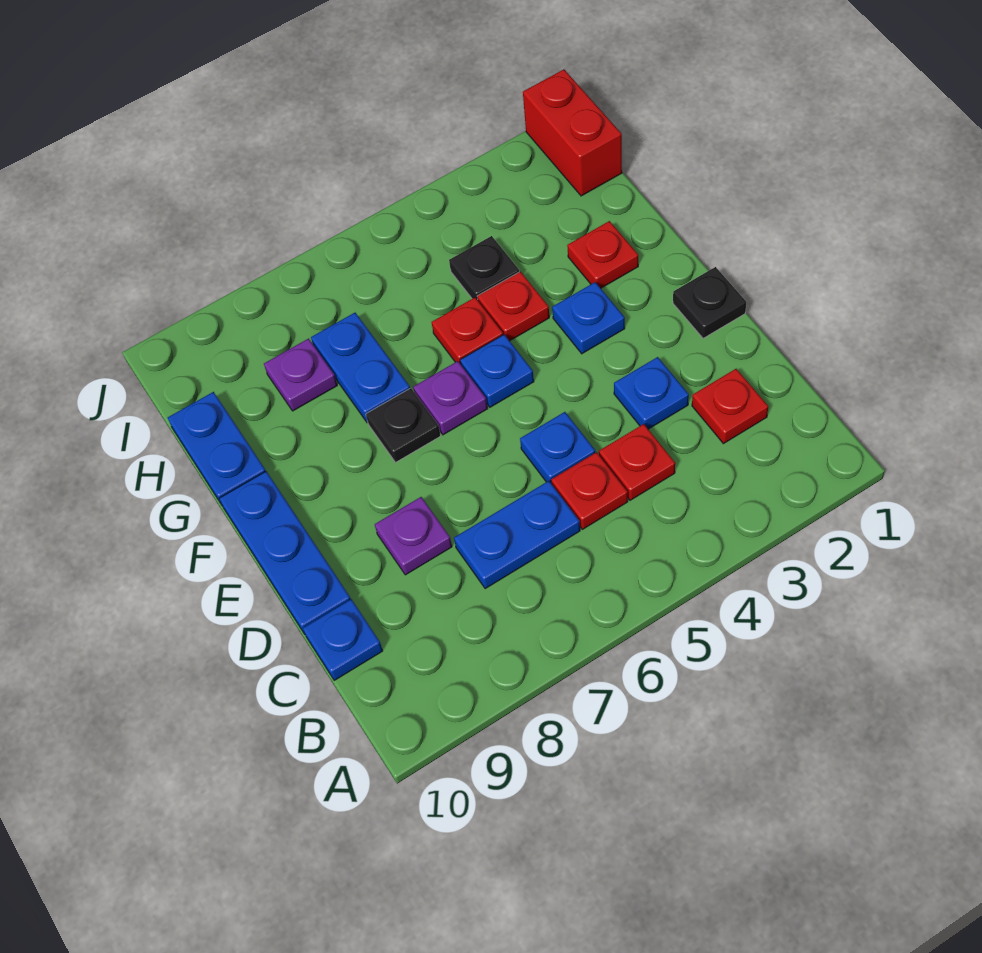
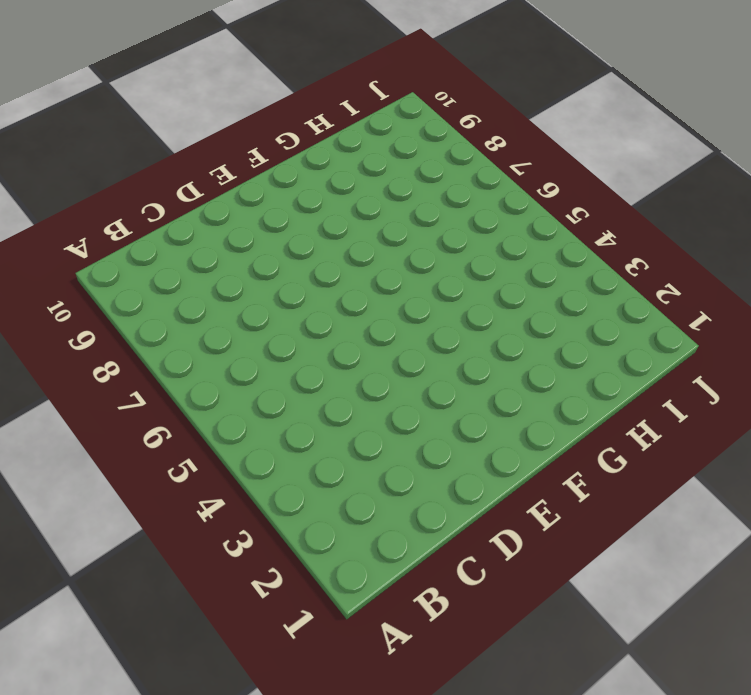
none -> red 1x1 plate [692,369,768,444]
none -> red 1x1 plate [599,424,675,500]
none -> red 1x1 plate [551,452,628,529]

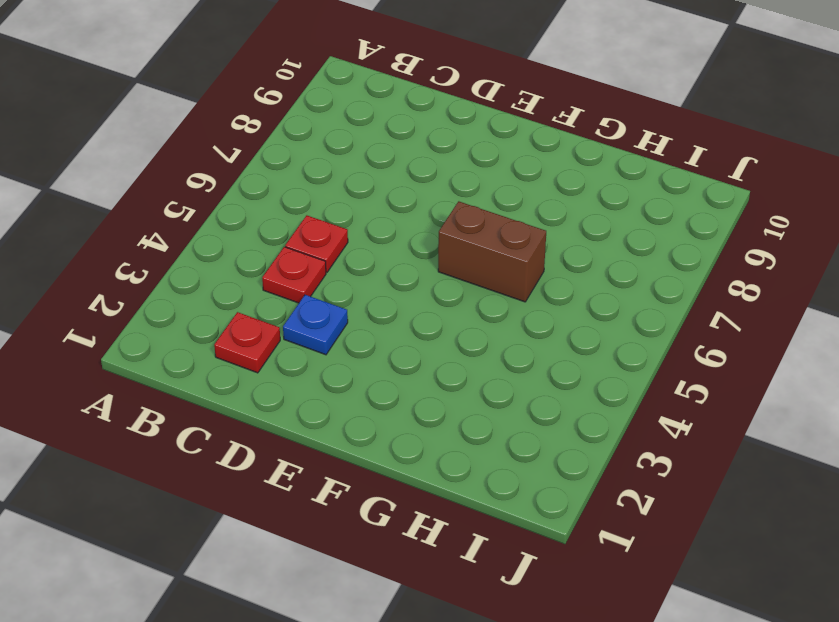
brown 1x2 brick [438,201,546,302] -> purple 1x1 plate [413,361,487,435]
none -> blue 1x2 plate [454,481,580,589]
none -> blue 1x1 plate [303,599,383,680]
none -> blue 1x1 plate [520,412,595,484]

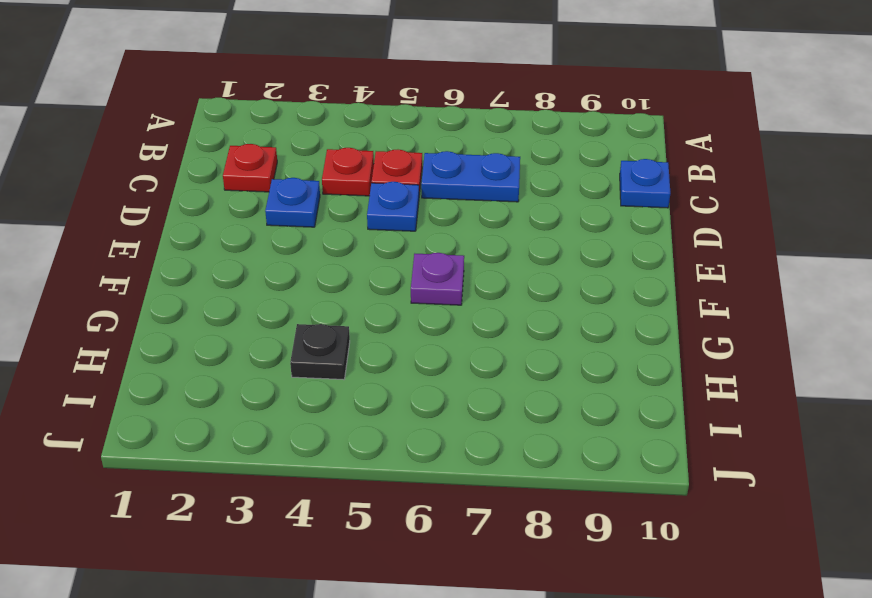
none -> purple 1x1 plate [375,497,452,575]
none -> blue 1x3 plate [219,472,351,634]
none -> black 1x1 plate [673,267,746,338]

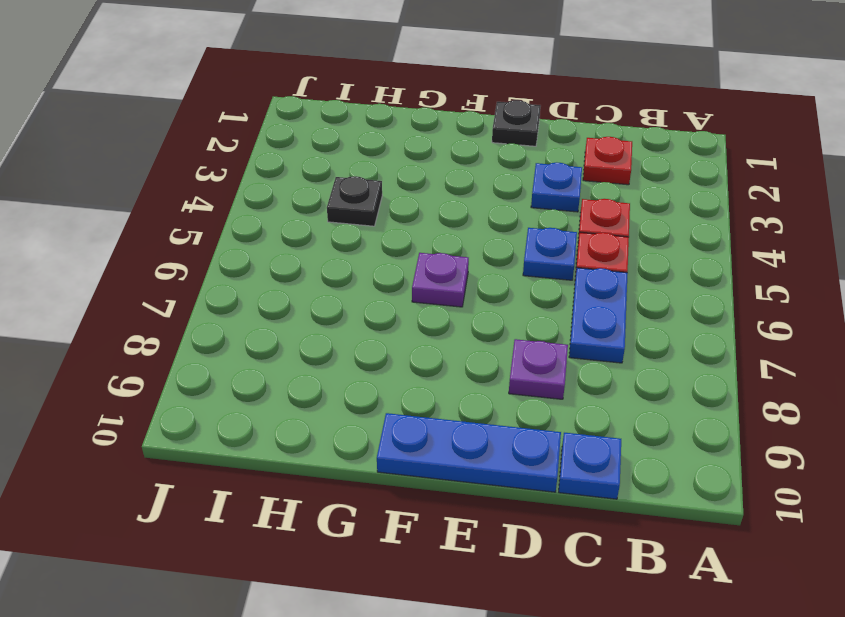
none -> blue 1x1 plate [552,282,625,354]
none -> blue 1x1 plate [460,335,534,407]
none -> black 1x1 plate [366,388,441,463]

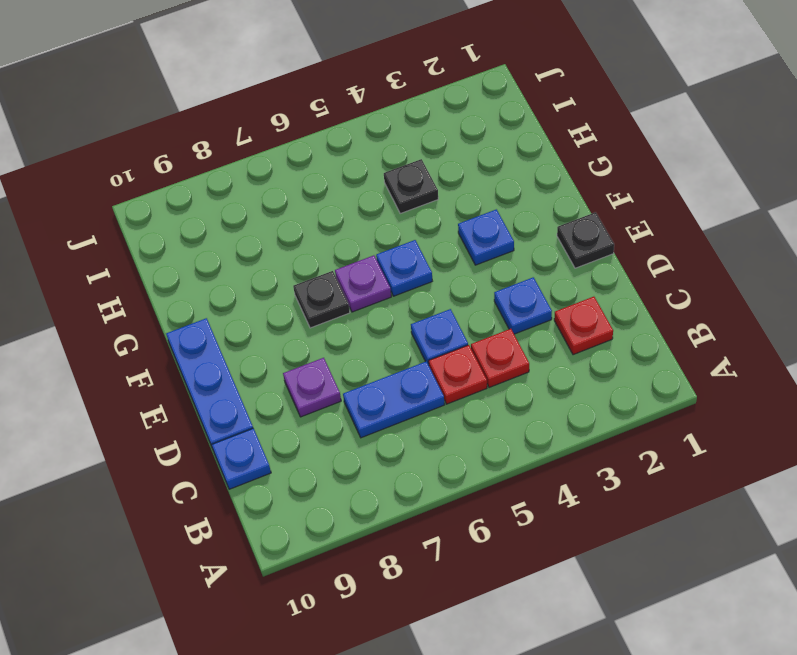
none -> red 1x1 plate [567,221,638,288]
none -> red 1x1 plate [477,272,549,341]
none -> red 1x1 plate [432,298,503,364]

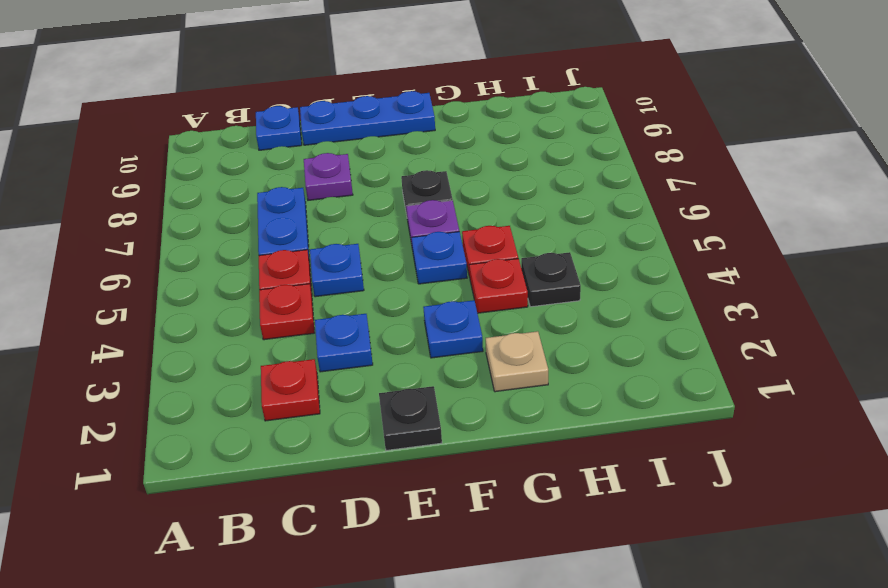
tan 1x1 plate [486,331,548,392] -> red 1x1 plate [567,221,638,288]
none -> blue 1x2 plate [311,313,410,423]
none -> blue 1x2 plate [168,392,266,505]
none -> purple 1x1 plate [264,339,337,411]

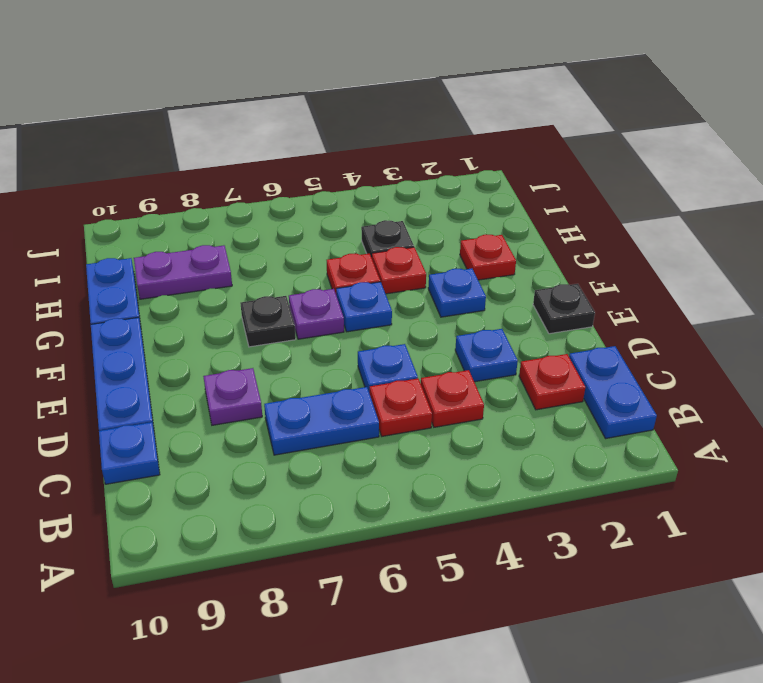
blue 1x2 plate [569,346,657,439] -> blue 1x2 plate moved to [311,313,410,423]
purple 1x2 plate [134,245,232,299] -> purple 1x1 plate [264,339,337,411]
none -> red 1x2 brick [523,69,622,196]

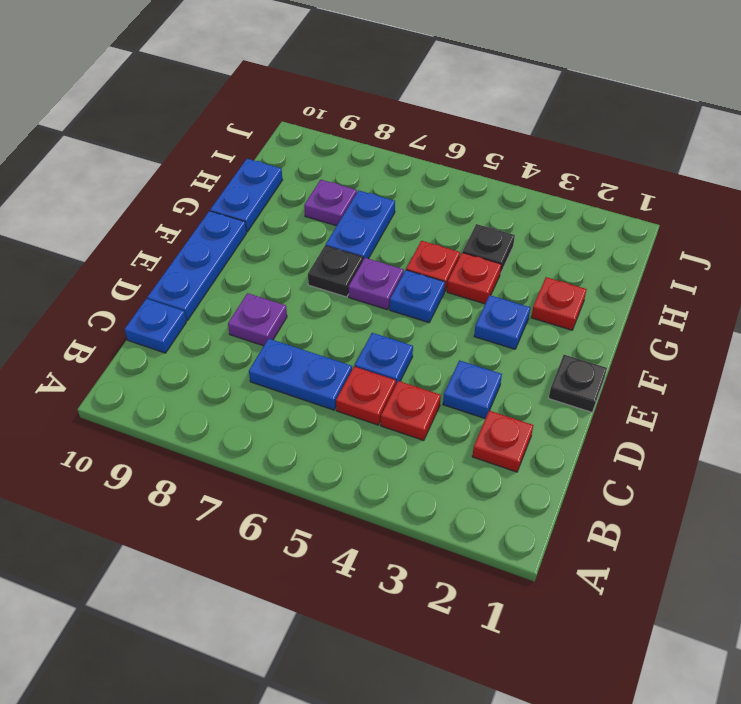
none -> red 1x2 brick [523,69,622,196]

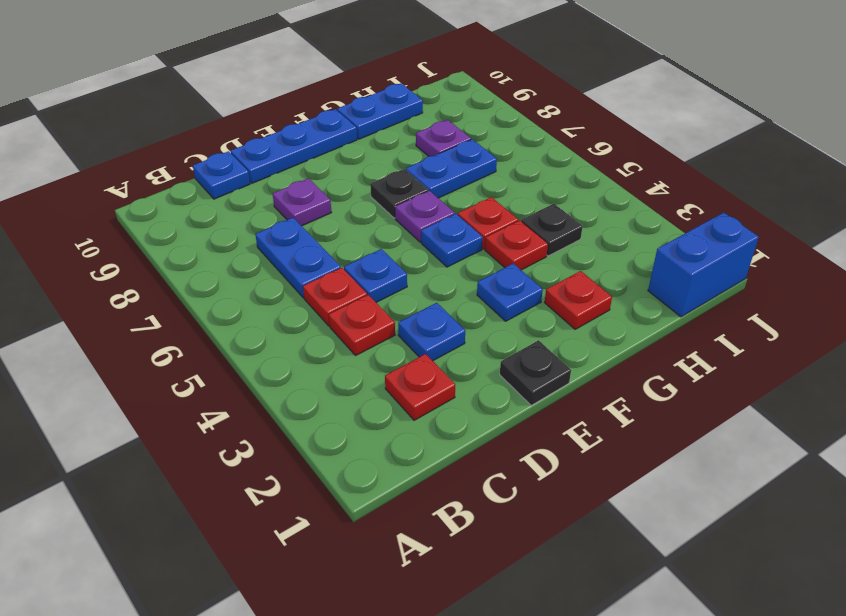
blue 1x2 brick [648,213,759,317] -> red 1x2 brick [523,69,622,196]

